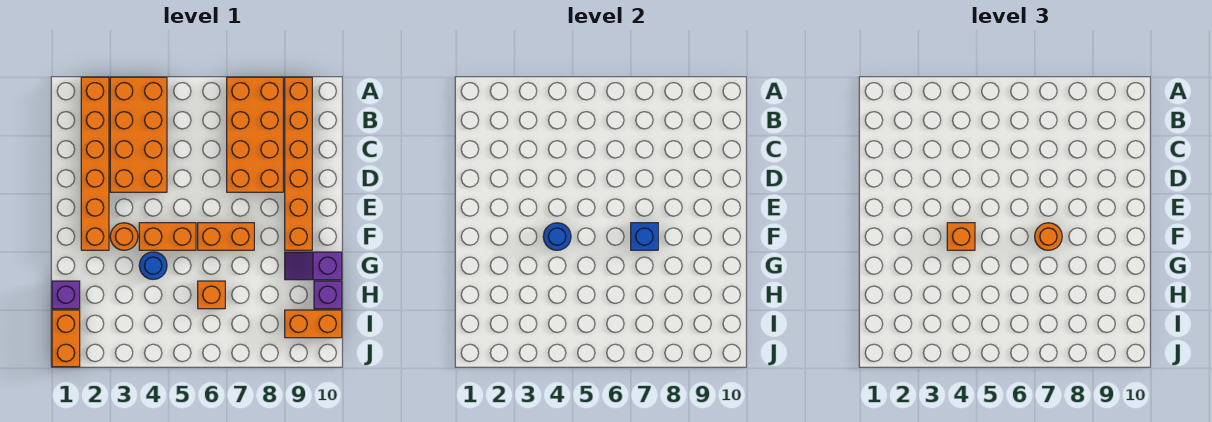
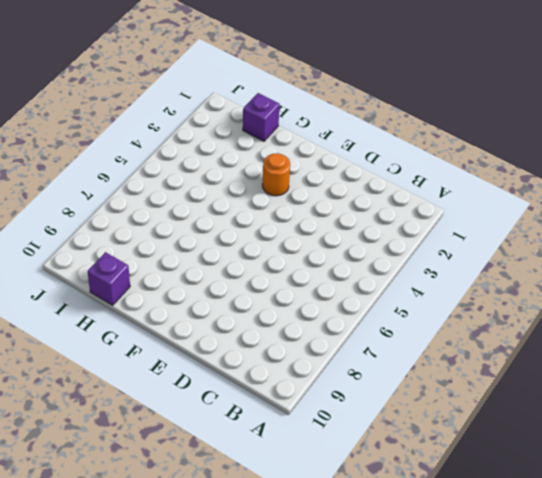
none -> orange 1x6 brick [81,77,109,250]
none -> orange 2x4 brick [110,77,167,192]
none -> orange 2x4 brick [227,77,283,192]

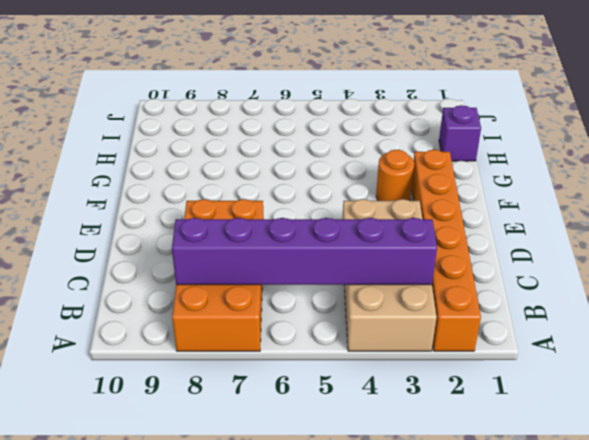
tan 2x4 brick [343,199,437,351] -> orange 2x4 brick [110,77,167,192]
purple 1x6 brick [172,218,437,285] -> none
none -> orange 1x6 brick [285,77,312,250]
none -> orange 1x2 brick [139,223,196,250]
none -> orange 1x2 brick [198,223,254,250]

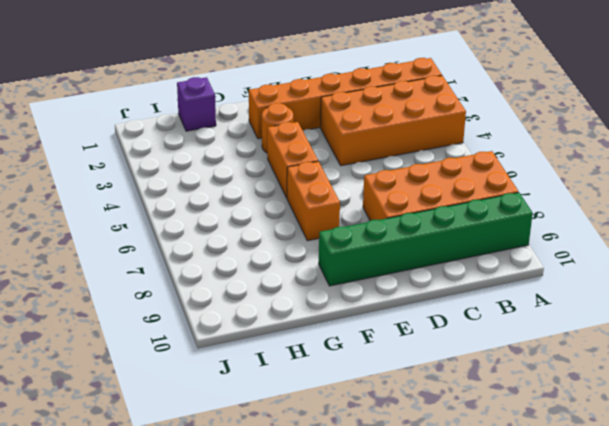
green 1x6 brick [319,192,533,286] -> orange 1x6 brick [285,77,312,250]
none -> blue 1x1 round brick [139,252,167,279]
none -> purple 1x2 slope [285,252,342,280]
none -> orange 1x1 brick [198,281,225,309]

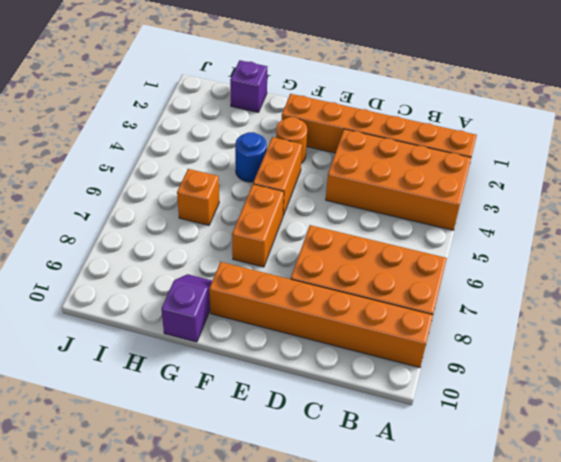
none -> purple 1x1 brick [314,281,342,309]
none -> orange 1x2 brick [52,310,80,367]
none -> orange 1x2 brick [285,310,342,338]

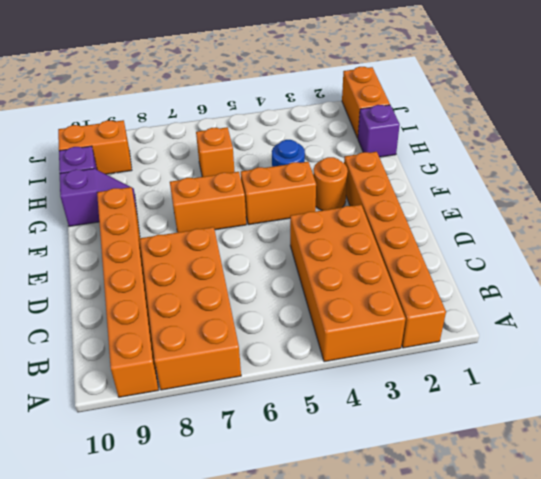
none -> blue 1x1 round brick [543,223,571,250]
none -> blue 1x1 brick [631,223,658,250]
none -> orange 1x1 brick [947,223,975,250]

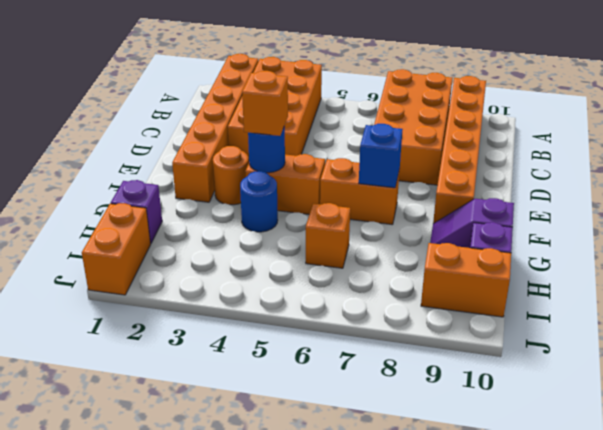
none -> orange 1x1 round brick [1035,223,1062,250]

